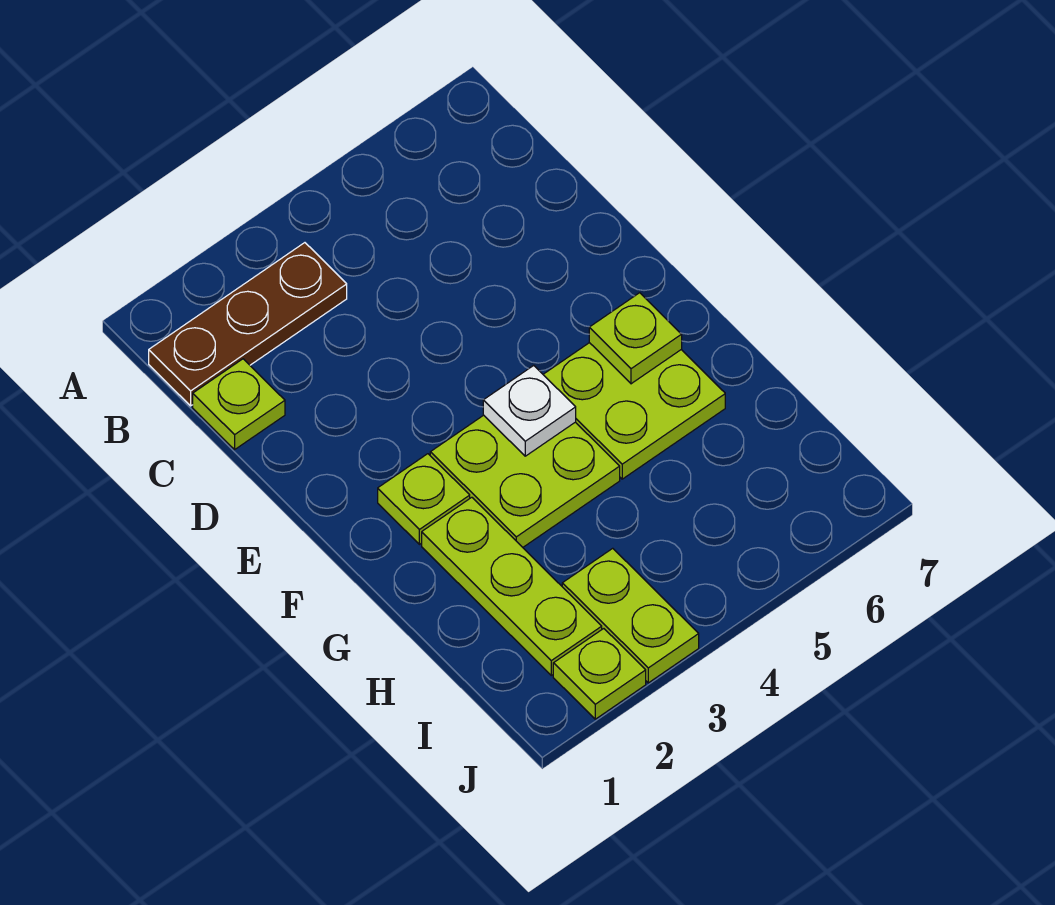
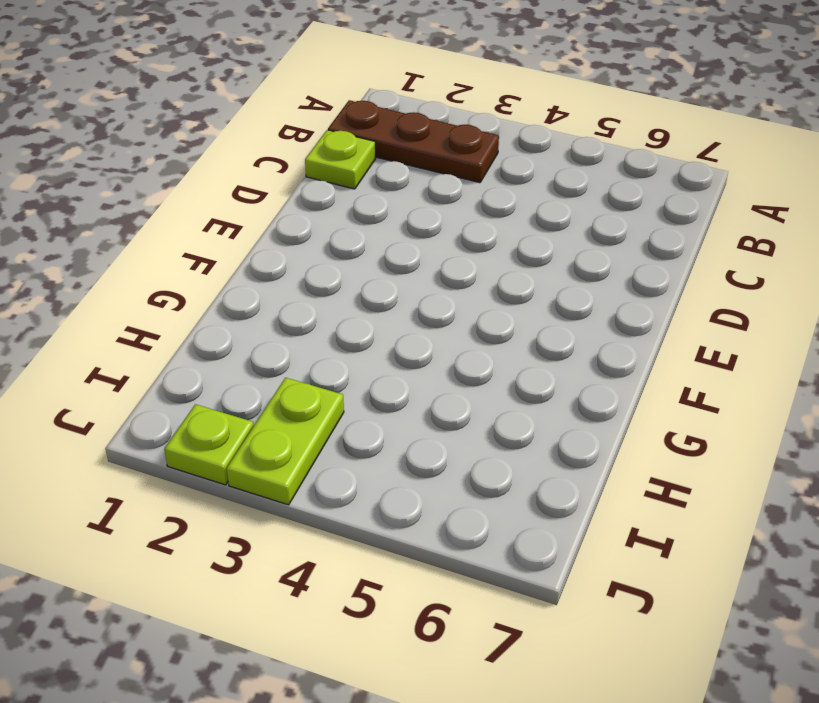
none -> lime 1x1 plate [378,454,470,544]
none -> lime 2x2 plate [430,415,620,547]

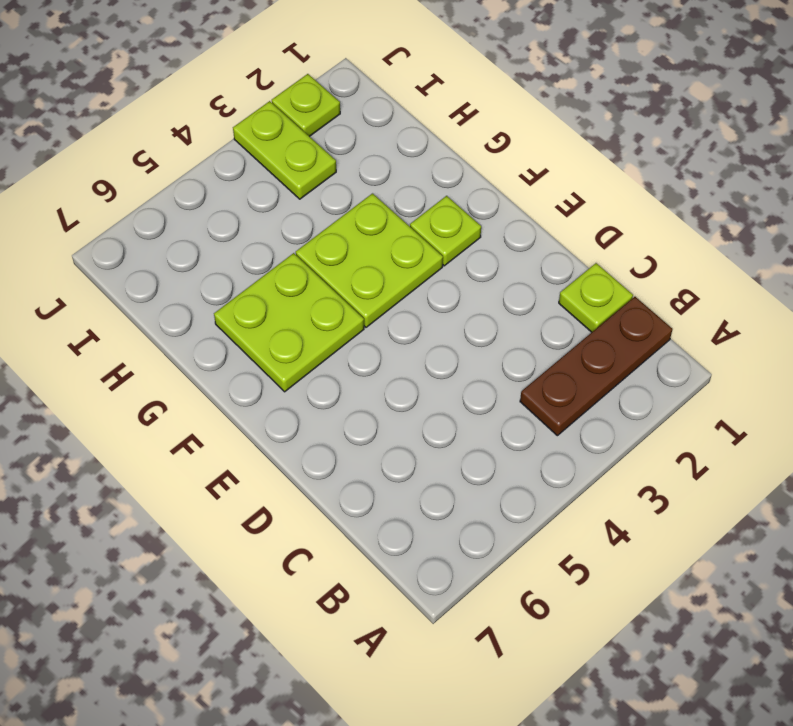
none -> lime 1x3 plate [422,497,602,675]
none -> white 1x1 plate [483,365,576,456]

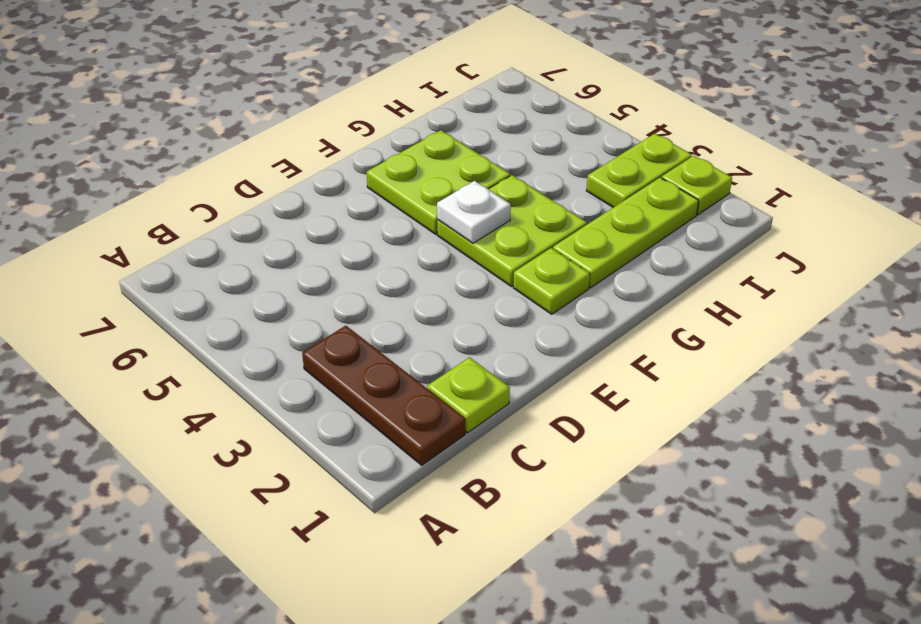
none -> lime 1x1 plate [589,293,682,384]

